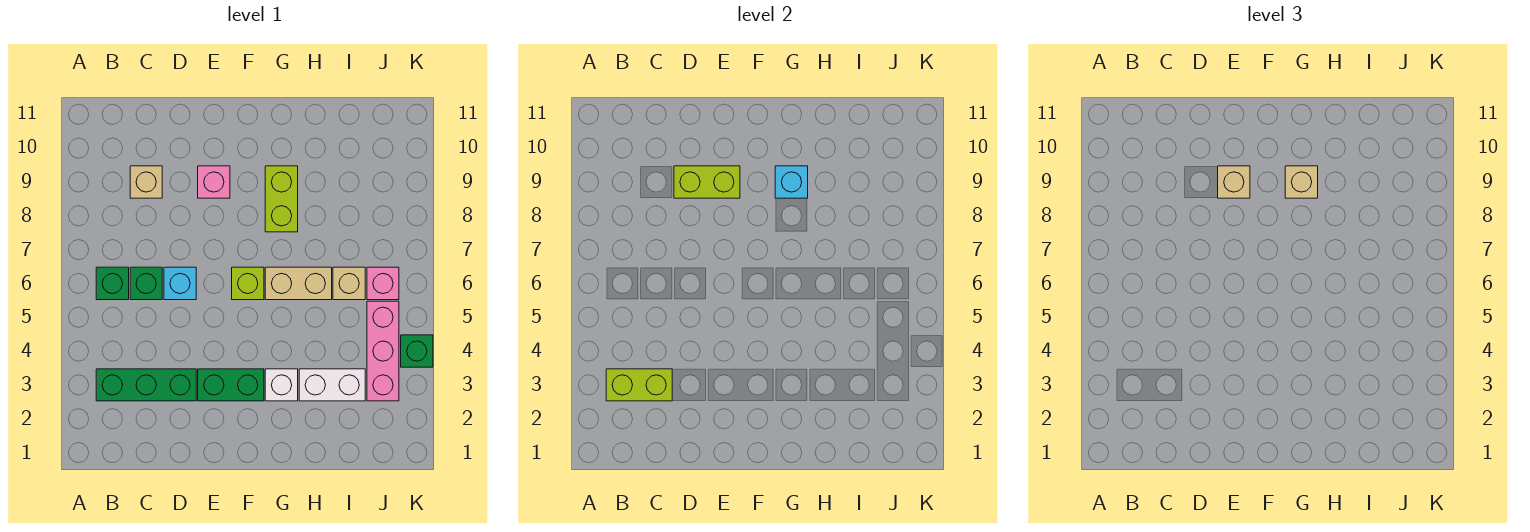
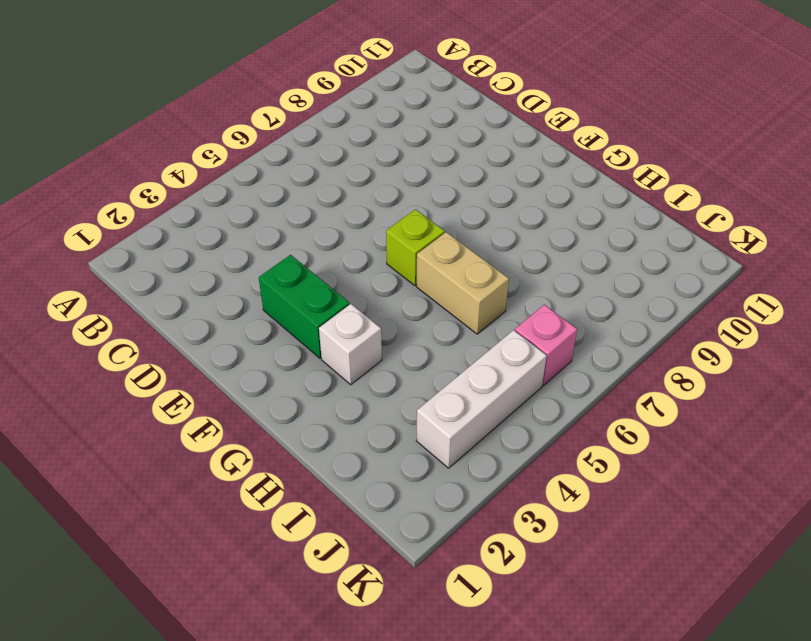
white 1x3 brick [416,330,547,468] -> pink 1x3 brick [367,301,399,401]
none -> green 1x3 brick [96,369,196,401]
none -> green 1x1 brick [96,267,129,300]
none -> green 1x1 brick [130,267,162,300]

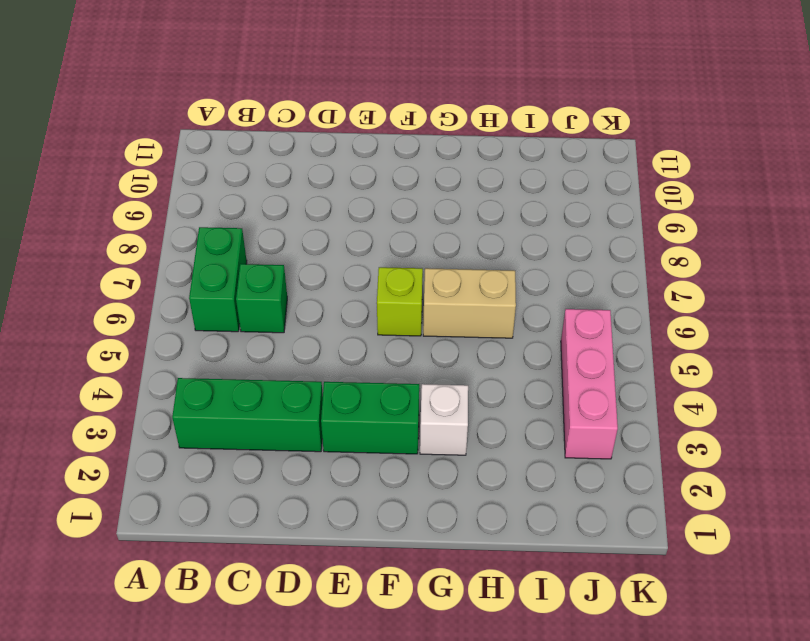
green 1x2 brick [189,227,247,332] -> green 1x1 brick [96,267,129,300]
none -> tan 1x1 brick [130,166,162,198]
none -> cyan 1x1 brick [164,267,196,300]
none -> pink 1x1 brick [198,166,230,198]

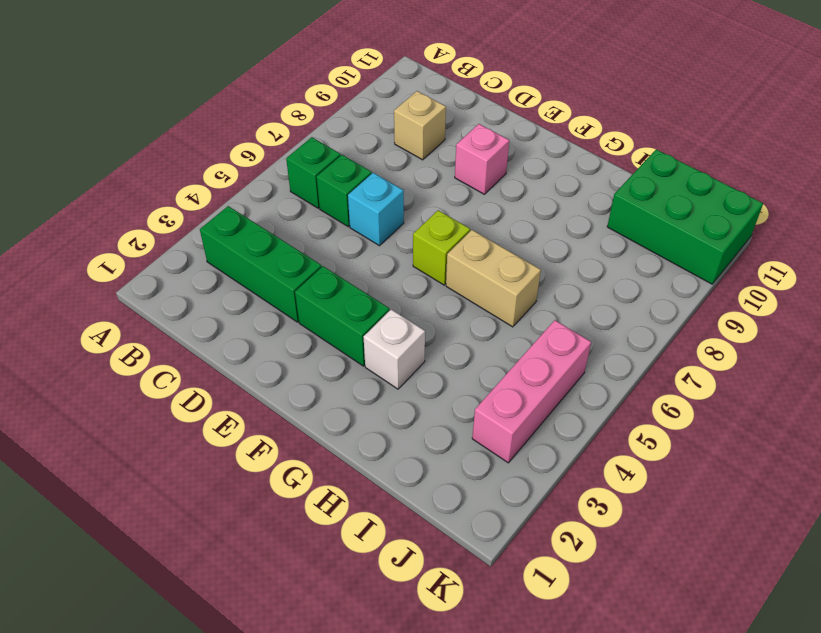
green 2x3 brick [607,149,763,284] -> none
none -> lime 1x2 brick [265,166,298,232]
none -> white 1x2 brick [299,369,365,401]
none -> tan 1x1 brick [333,267,365,300]

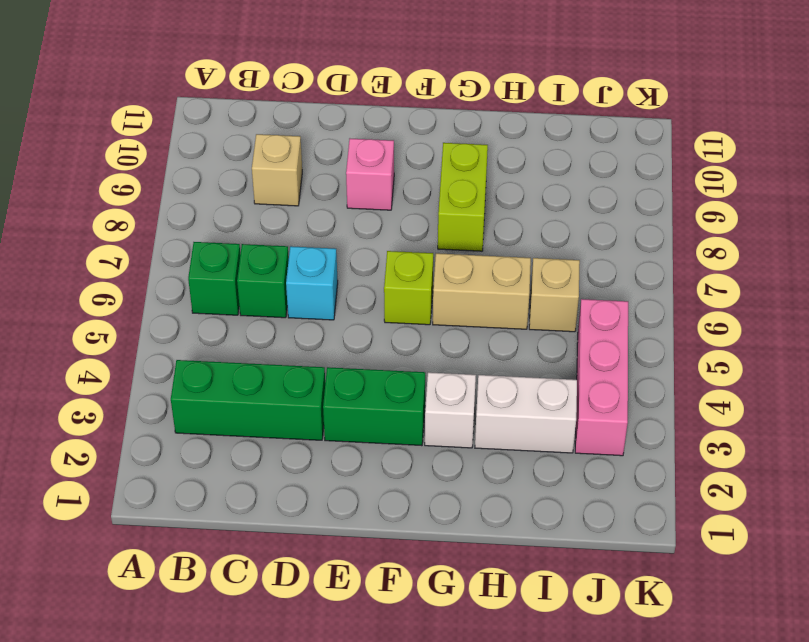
none -> pink 1x1 brick [367,267,399,300]
none -> green 1x1 brick [401,335,433,367]
none -> lime 1x2 brick [606,369,672,401]

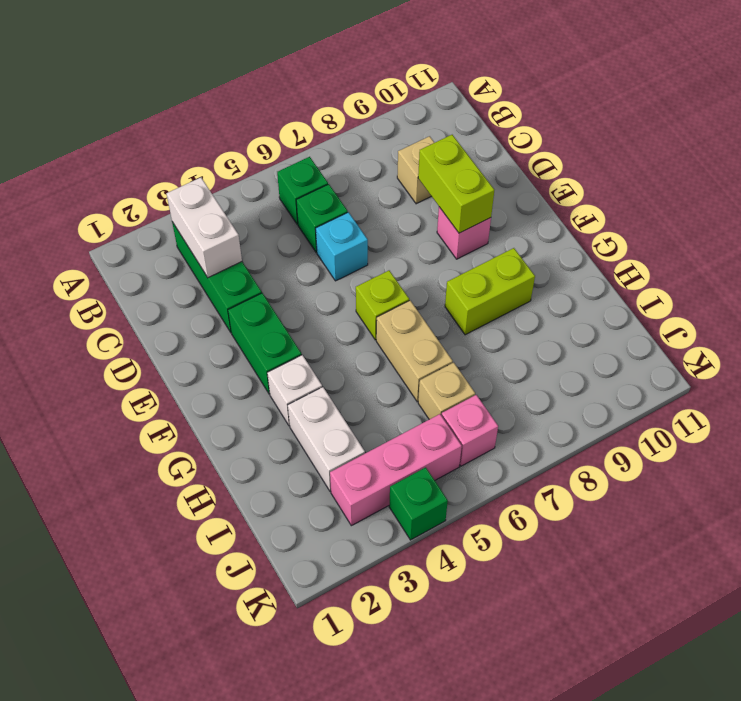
white 1x2 brick [166,177,242,278] -> lime 1x2 brick [606,369,672,401]
none -> cyan 1x1 brick [775,166,808,198]
none -> tan 1x1 brick [1218,166,1250,198]
none -> tan 1x1 brick [1285,166,1318,198]

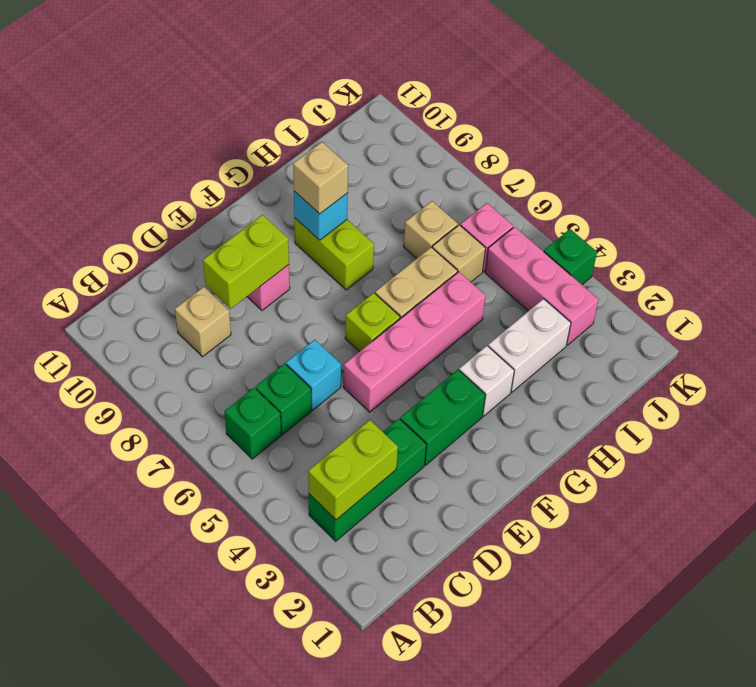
pink 1x4 brick [343,272,485,412] -> none
tan 1x1 brick [404,201,458,259] -> tan 1x1 brick moved to [1218,166,1250,198]

